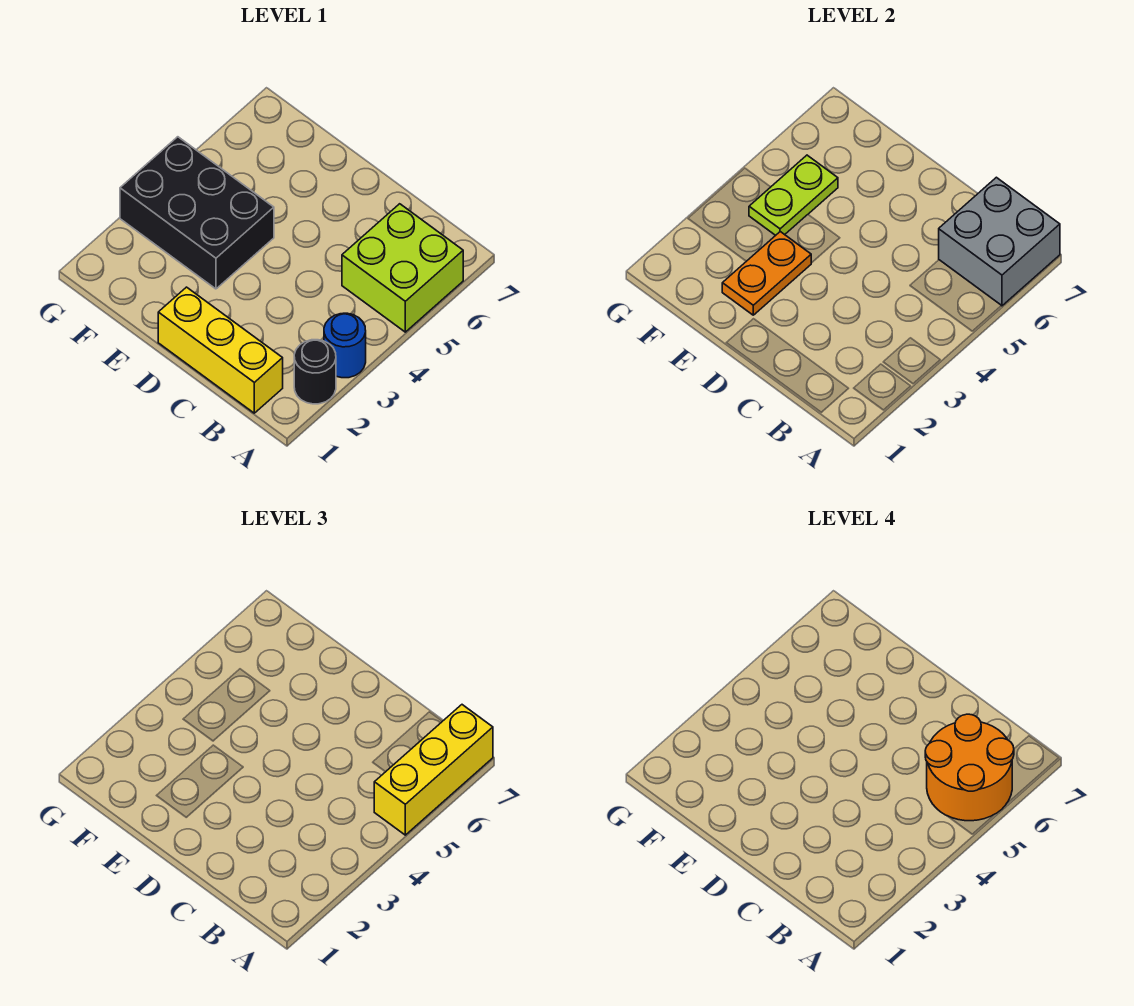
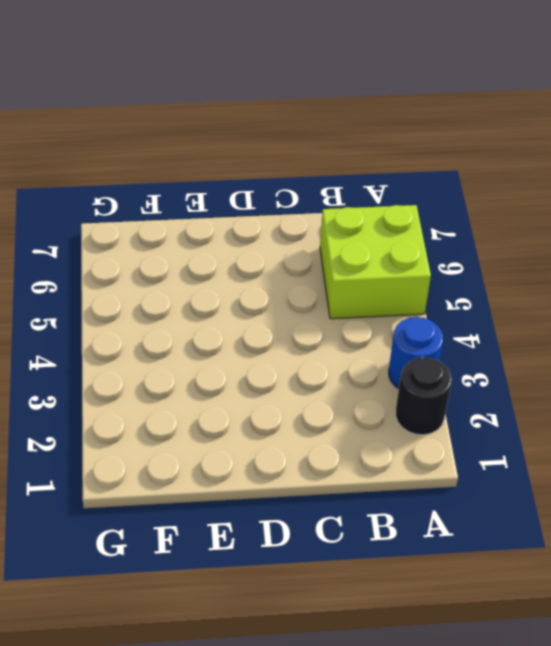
none -> yellow 1x3 brick [158,287,283,413]
none -> black 2x3 brick [120,137,274,289]

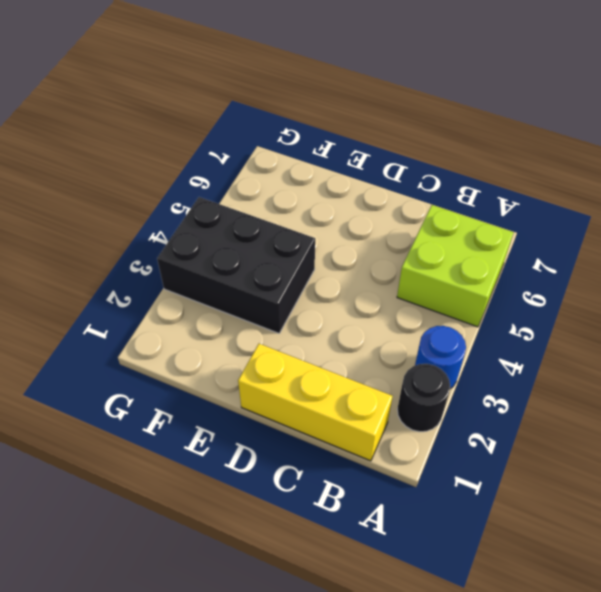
none -> grey 2x2 brick [939,177,1060,306]
none -> orange 1x2 plate [722,232,811,315]

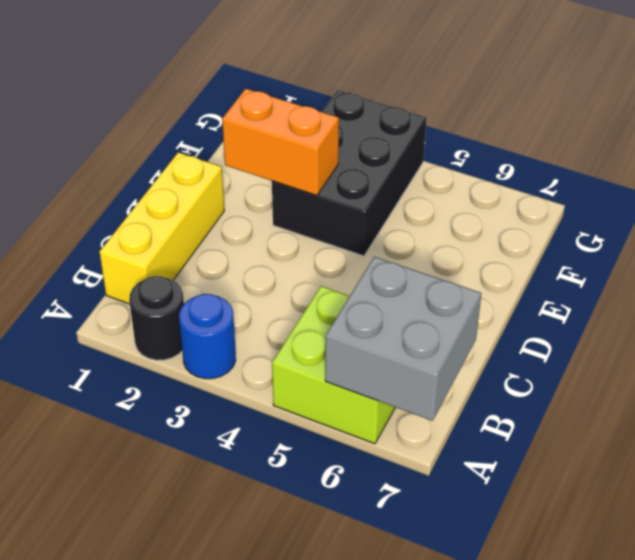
orange 1x2 brick [222,89,339,195] -> orange 1x2 plate [722,232,811,315]
none -> lime 1x2 plate [749,155,838,235]
none -> yellow 1x3 brick [374,705,493,835]

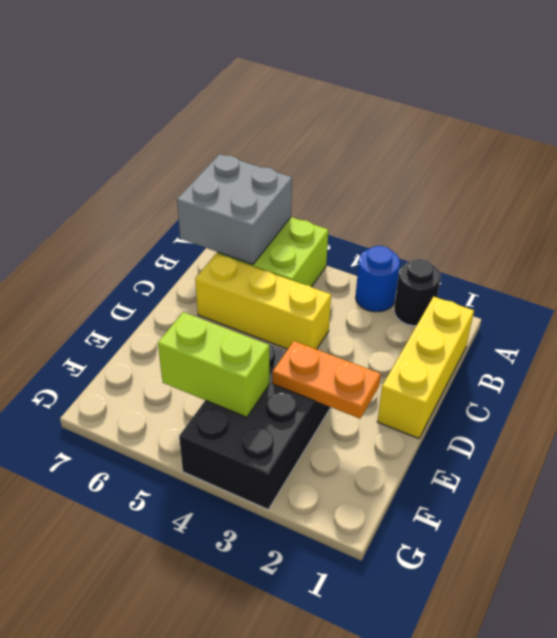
yellow 1x3 brick [195,254,331,349] -> yellow 1x3 brick moved to [374,705,493,835]
lime 1x2 brick [158,312,269,417] -> lime 1x2 plate [749,155,838,235]
none -> orange 2x2 round brick [925,714,1014,821]

